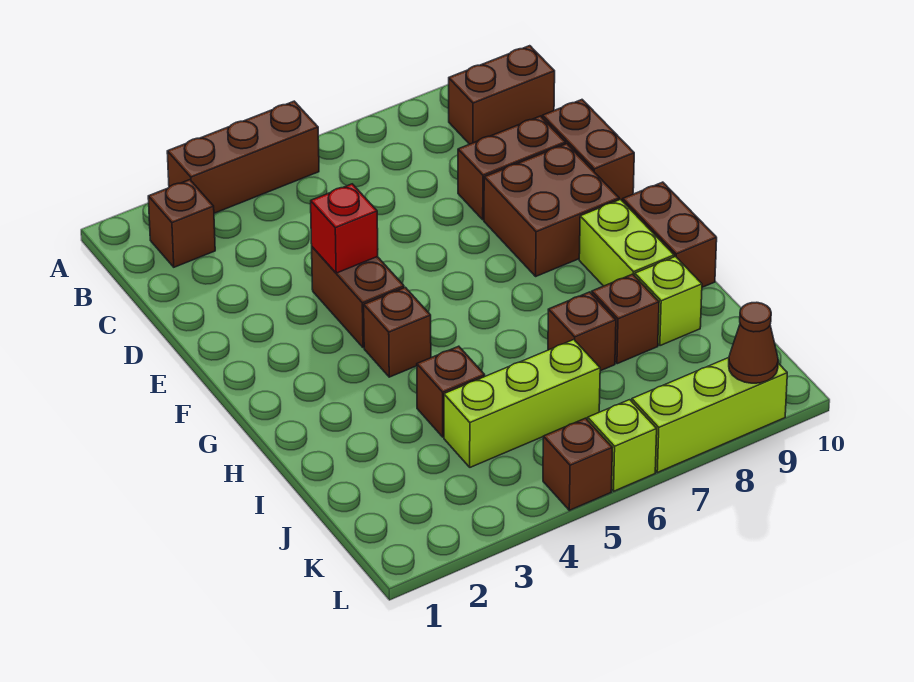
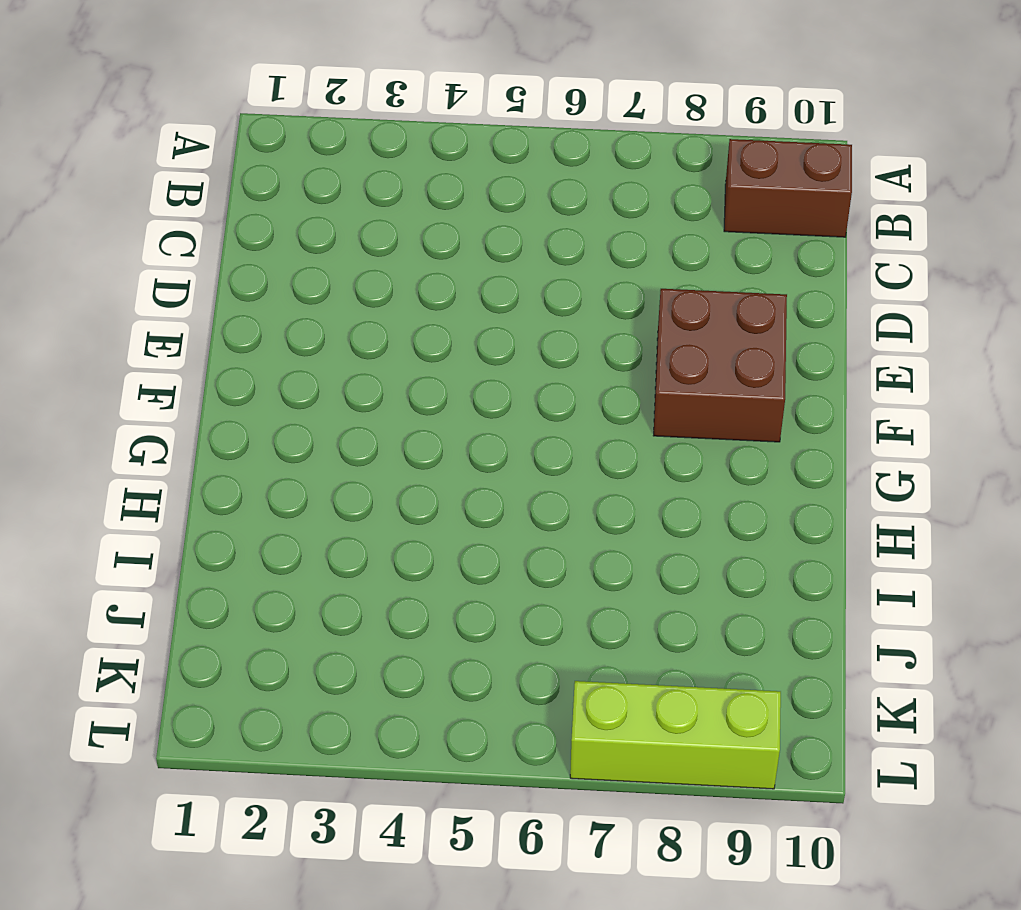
none -> brown 1x3 brick [167,101,319,213]
none -> brown 1x1 brick [148,180,215,267]
none -> brown 1x2 brick [458,116,566,220]

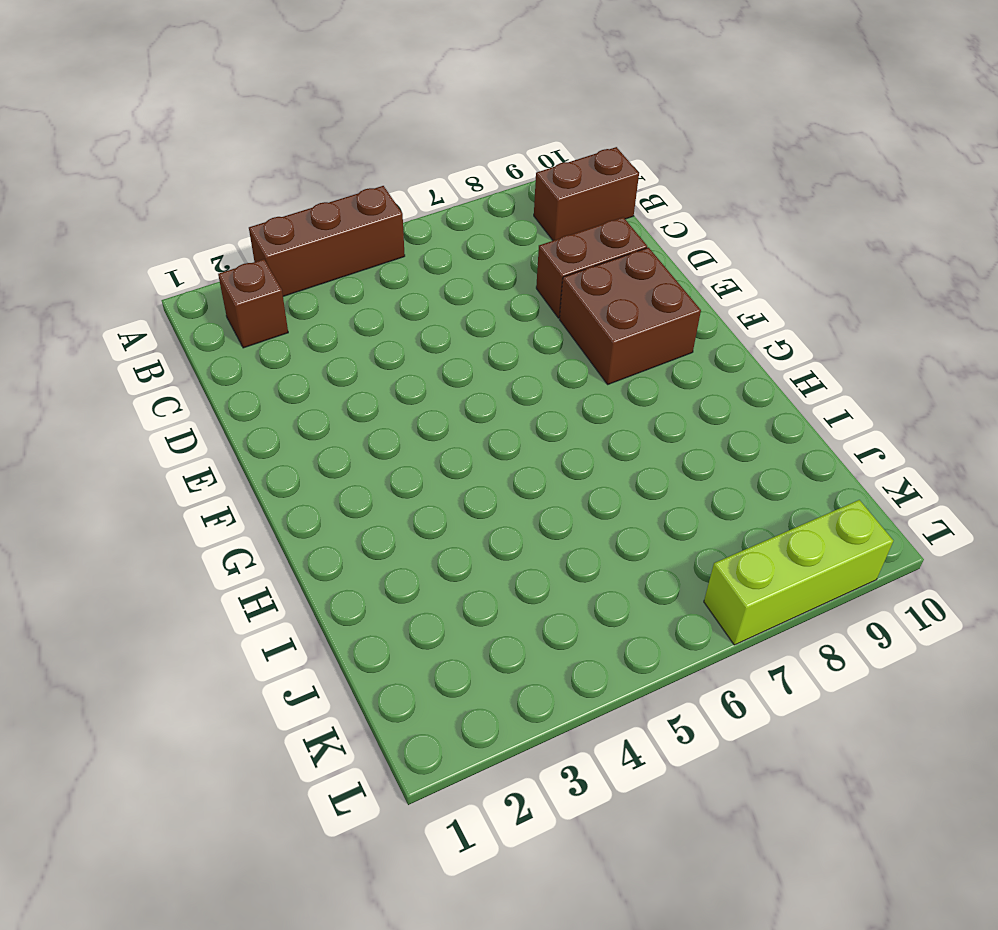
none -> brown 1x2 brick [542,100,634,201]
none -> brown 1x2 brick [312,247,404,348]
none -> brown 1x1 brick [364,287,431,377]

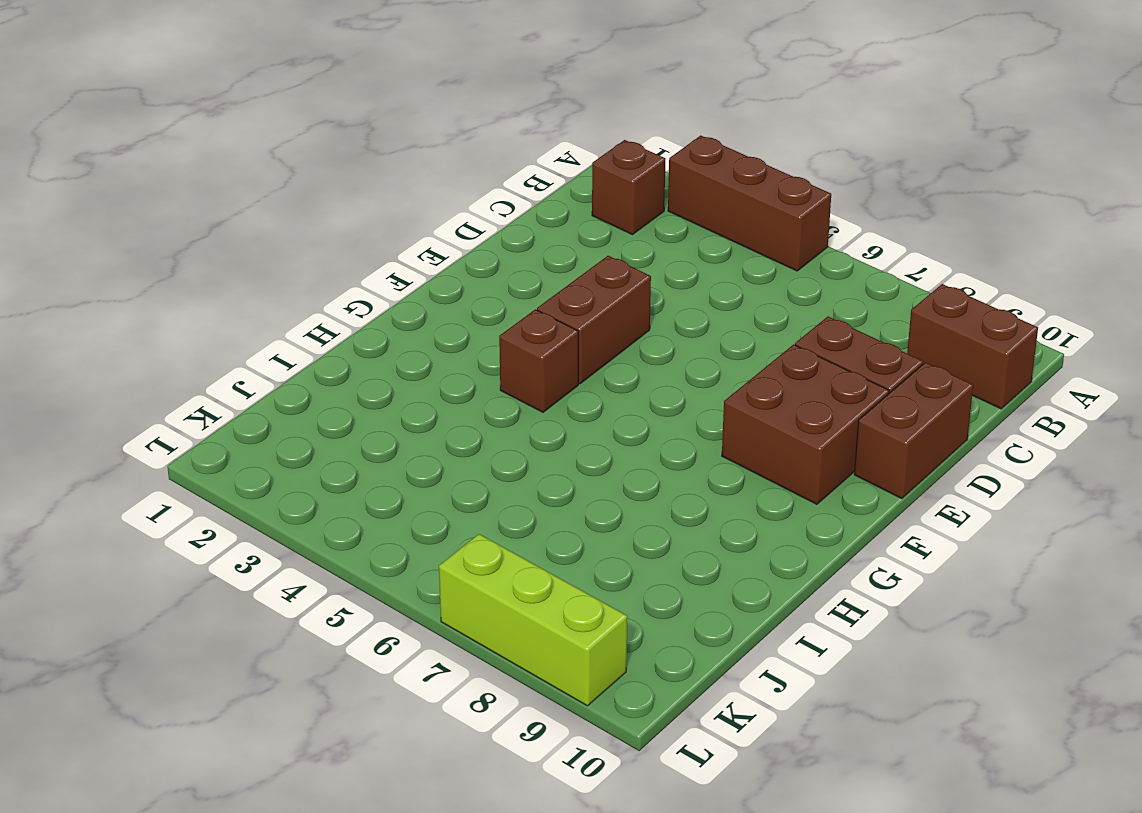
none -> lime 1x2 brick [579,200,674,286]
none -> brown 1x2 brick [623,182,717,287]
none -> brown 1x1 brick [417,346,485,437]

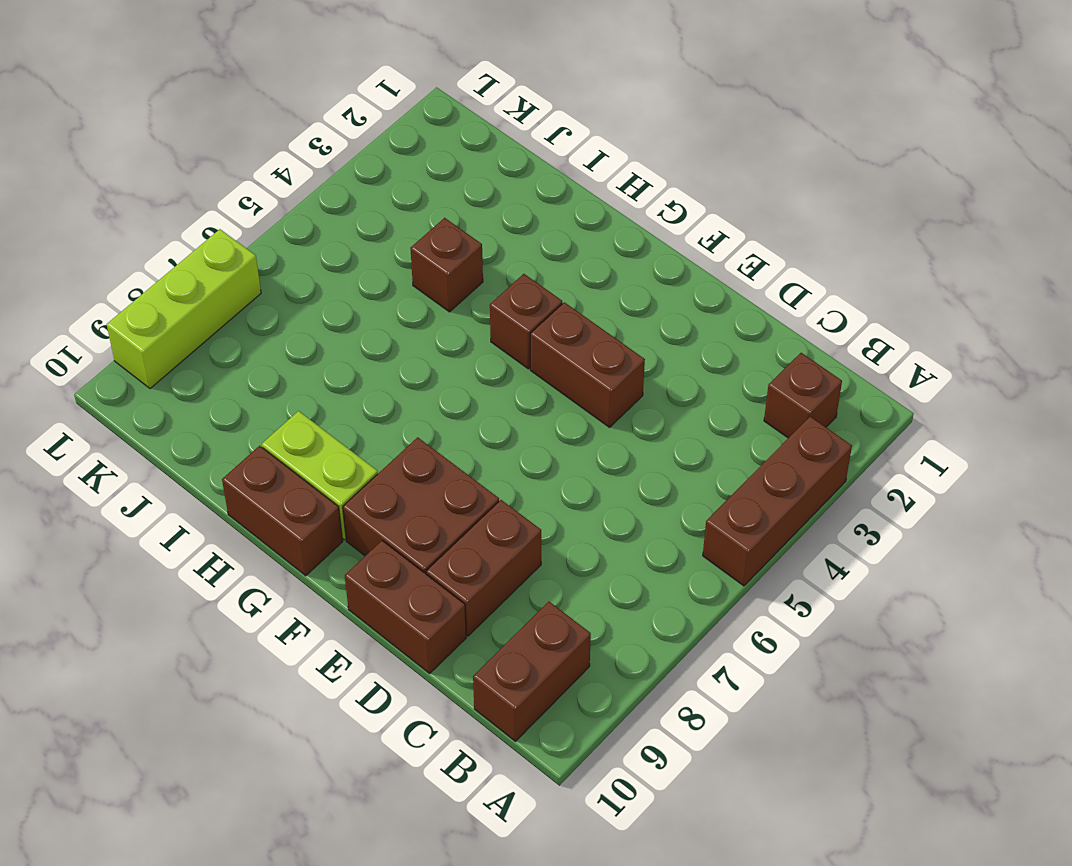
none -> brown 1x1 brick [548,292,616,371]
none -> brown 1x1 brick [592,274,659,364]
none -> lime 1x1 brick [635,257,702,346]

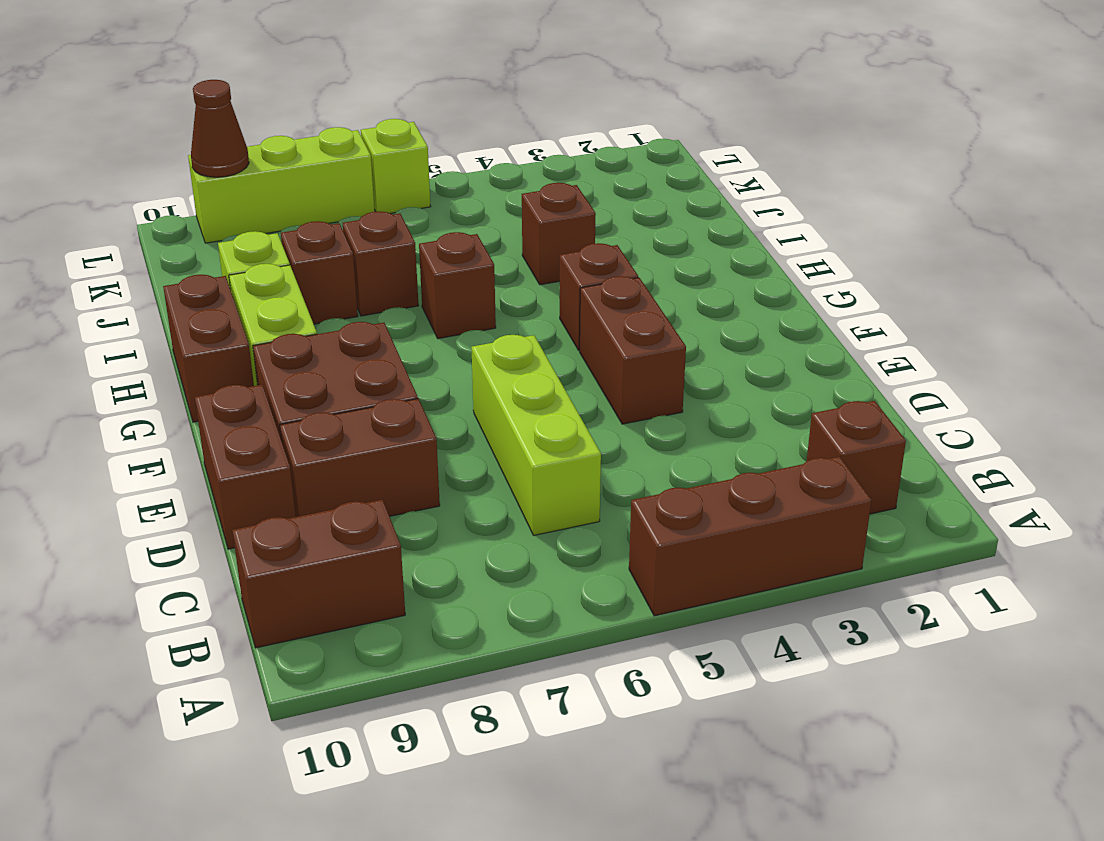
lime 1x3 brick [471,335,601,535] -> lime 1x3 brick turned to [444,340,600,467]
brown 1x1 brick [419,232,496,339] -> brown 1x1 brick moved to [543,418,612,510]
none -> red 1x1 brick [311,184,378,273]

